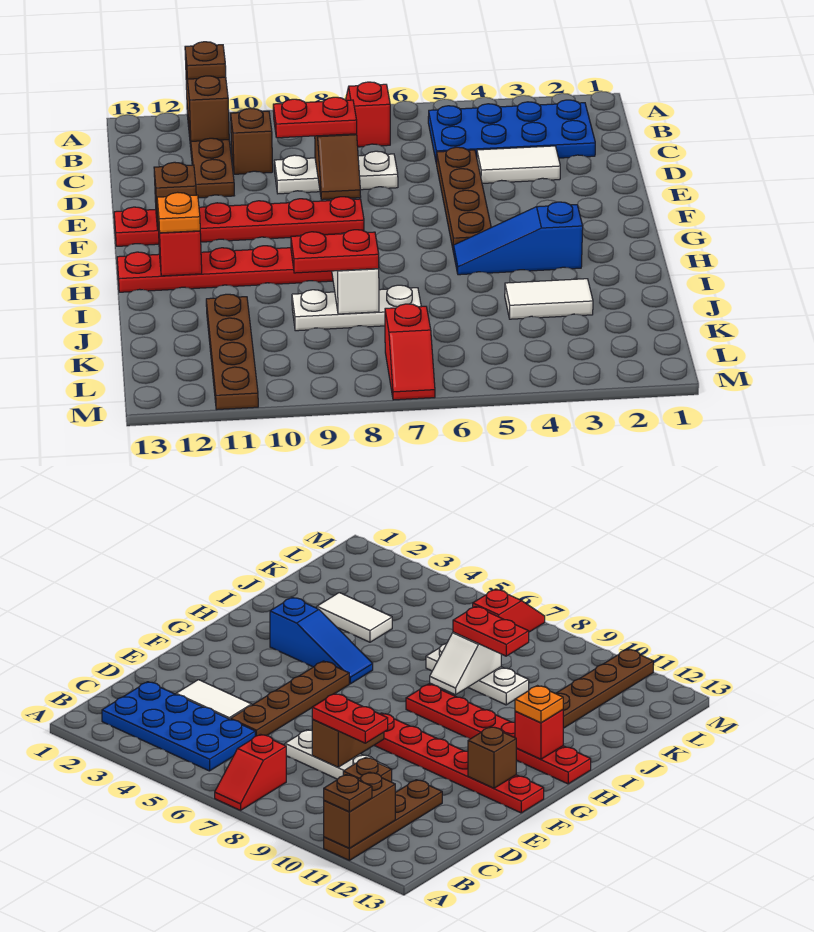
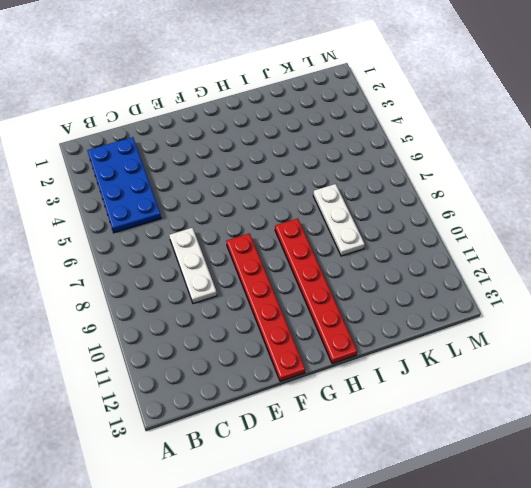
none -> red 1x2 slope [346,82,390,147]
none -> brown 1x4 plate [187,108,234,198]
none -> brown 1x1 brick [231,108,273,174]

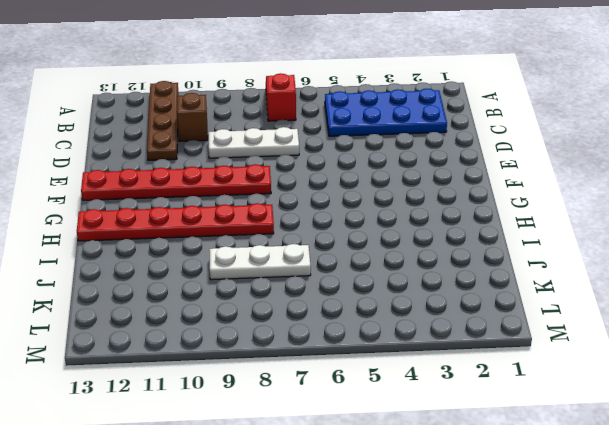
none -> white 1x2 tile [477,146,560,183]
none -> brown 1x4 plate [437,147,491,251]
none -> blue 1x3 slope [453,202,583,275]

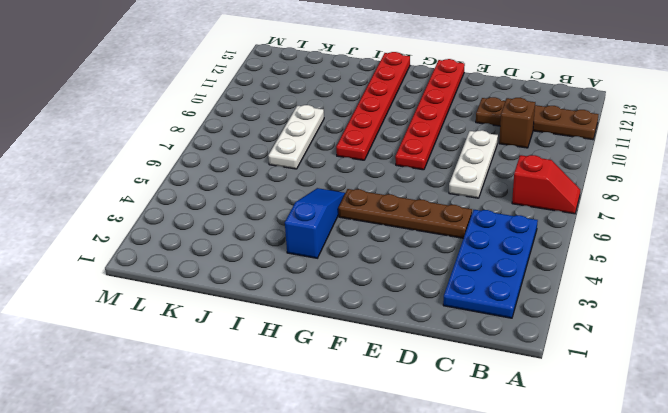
none -> white 1x2 tile [477,146,560,183]
none -> white 1x2 tile [505,279,593,319]
none -> brown 1x4 plate [206,294,258,410]

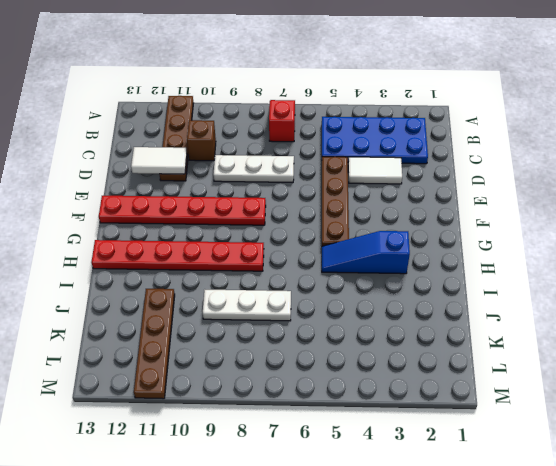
white 1x2 tile [131,147,187,174] -> white 1x2 tile moved to [505,279,593,319]
none -> red 1x2 slope [385,304,435,400]
none -> brown 1x2 brick [186,70,229,141]
none -> brown 1x2 slope [315,134,361,200]

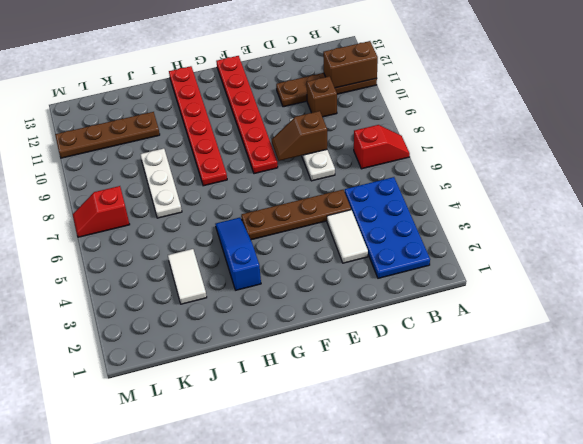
none -> brown 1x1 brick [154,162,196,230]
none -> red 1x1 brick [158,220,202,276]
none -> white 1x2 slope [332,269,379,314]

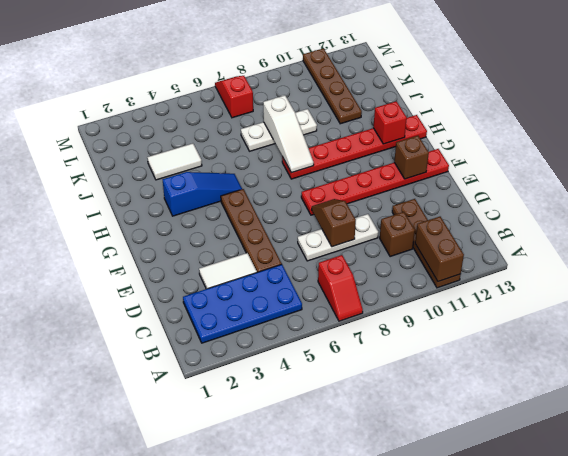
white 1x3 slope [263,95,314,173] -> white 1x2 slope [332,269,379,314]
none -> brown 1x1 plate [185,42,226,79]
none -> red 1x2 plate [273,97,357,138]
none -> orange 1x1 plate [157,192,200,233]

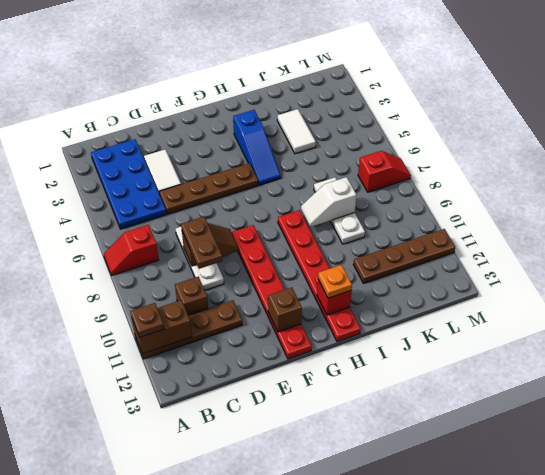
brown 1x2 plate [181,217,222,269] -> red 1x2 plate [273,97,357,138]
none -> red 1x2 plate [291,230,379,273]

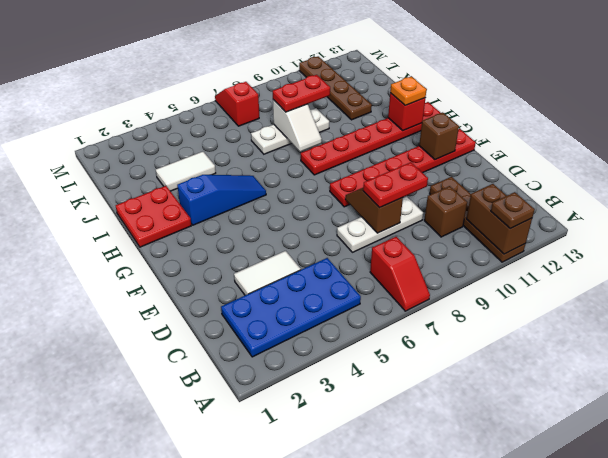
red 2x2 plate [116,186,191,247] -> none
none -> brown 1x4 plate [437,147,491,251]

